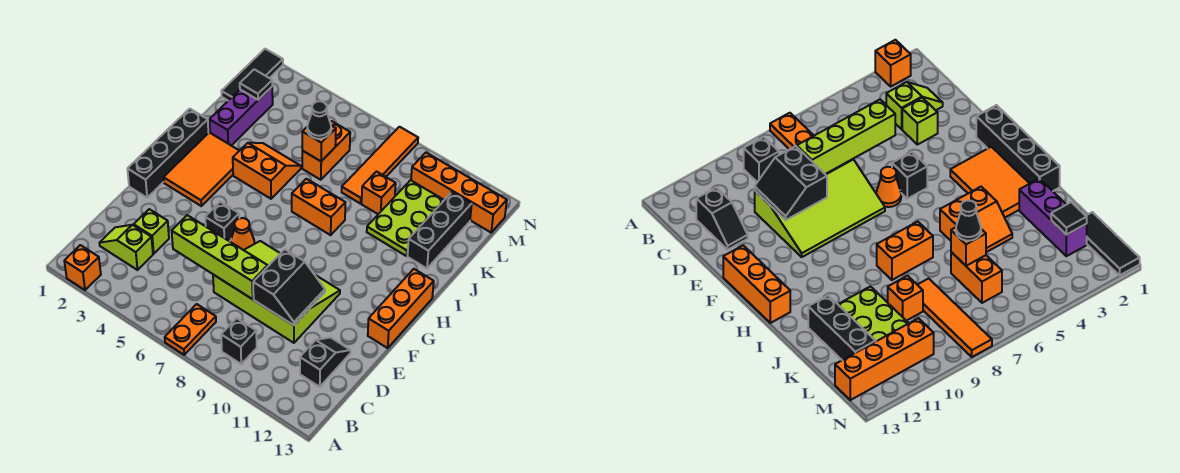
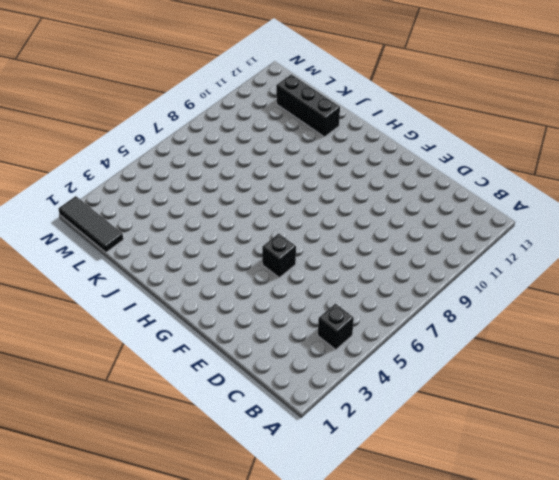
black 1x1 brick [318,304,354,350] -> black 1x1 brick moved to [221,318,257,364]
none -> orange 1x1 brick [64,245,101,290]
none -> orange 1x2 plate [165,304,216,355]
none -> lime 1x2 slope [100,225,153,270]

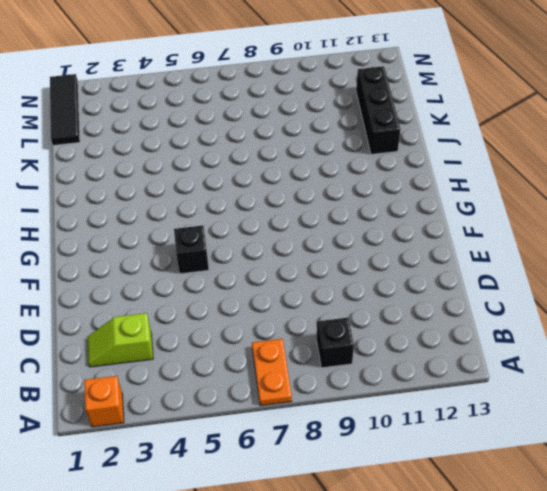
none -> black 1x2 slope [300,338,351,387]
none -> lime 1x1 brick [134,209,169,254]
none -> lime 3x4 slope [213,241,340,343]

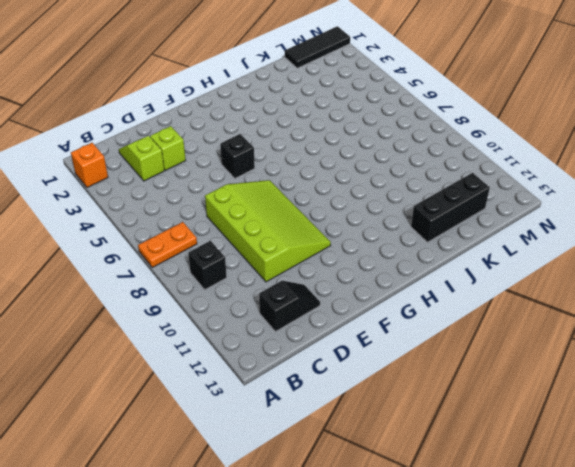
none -> black 1x4 brick [128,109,208,198]
none -> orange 1x1 cone [231,218,255,250]
none -> orange 1x3 brick [368,269,434,348]

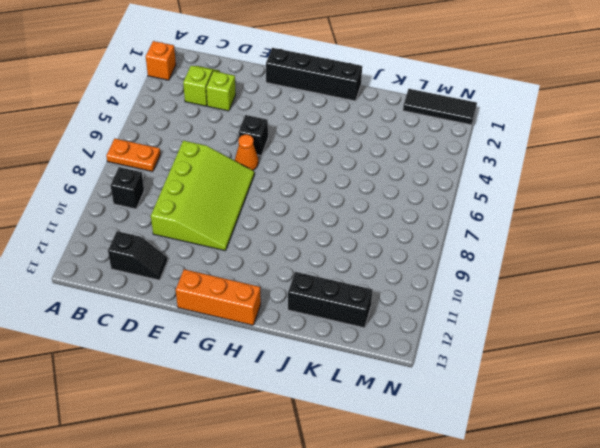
none -> orange 2x3 tile [164,132,239,206]
none -> orange 2x2 slope [233,143,301,199]
none -> orange 1x2 brick [292,179,345,235]

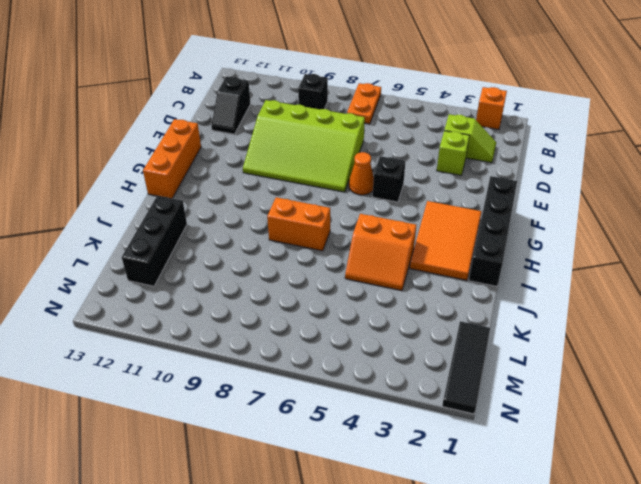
none -> purple 1x3 brick [209,87,273,146]
none -> lime 2x3 plate [367,180,444,256]
none -> orange 1x2 brick [302,121,350,180]

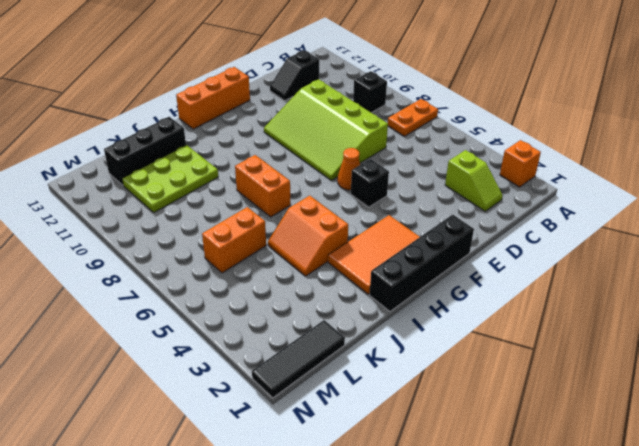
none -> lime 1x1 brick [134,209,169,254]
none -> purple 1x3 brick [209,87,273,146]
none -> orange 1x4 tile [342,127,418,204]

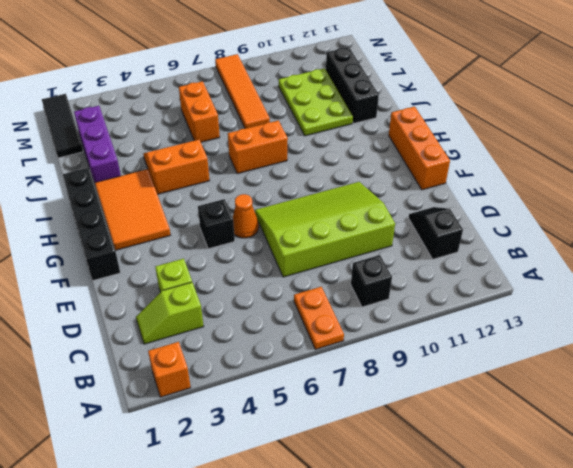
none -> orange 1x1 brick [362,172,396,214]
none -> orange 1x4 brick [411,153,507,232]
none -> lime 1x4 brick [172,215,268,299]

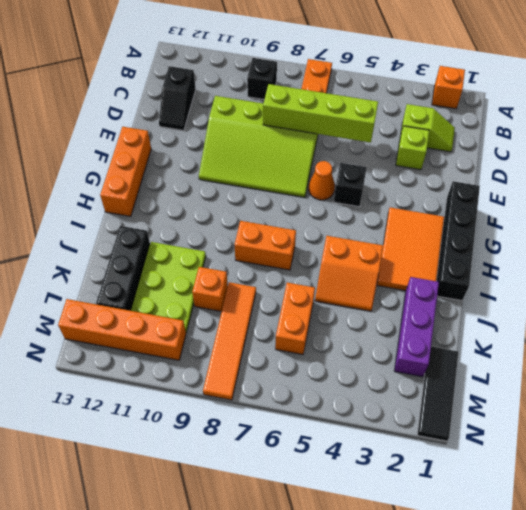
none -> black 2x2 slope [253,249,325,325]
none -> orange 1x1 brick [302,126,336,161]
none -> black 1x1 tile [240,69,272,100]

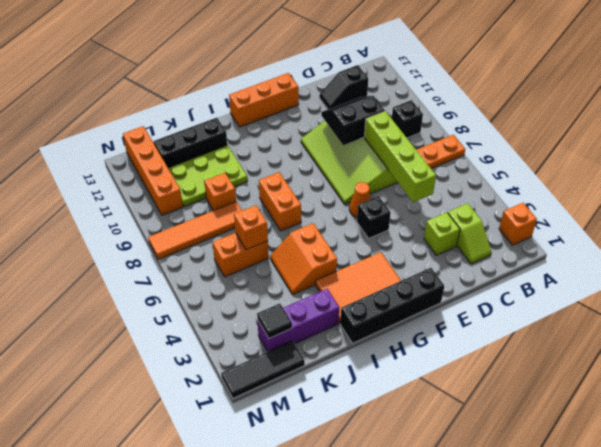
none -> black 1x1 cone [307,101,331,139]

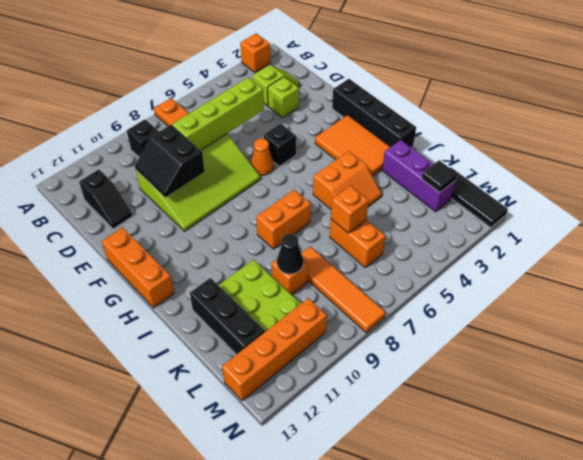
black 1x1 cone [277,234,303,274] -> black 1x1 cone moved to [307,101,331,139]

